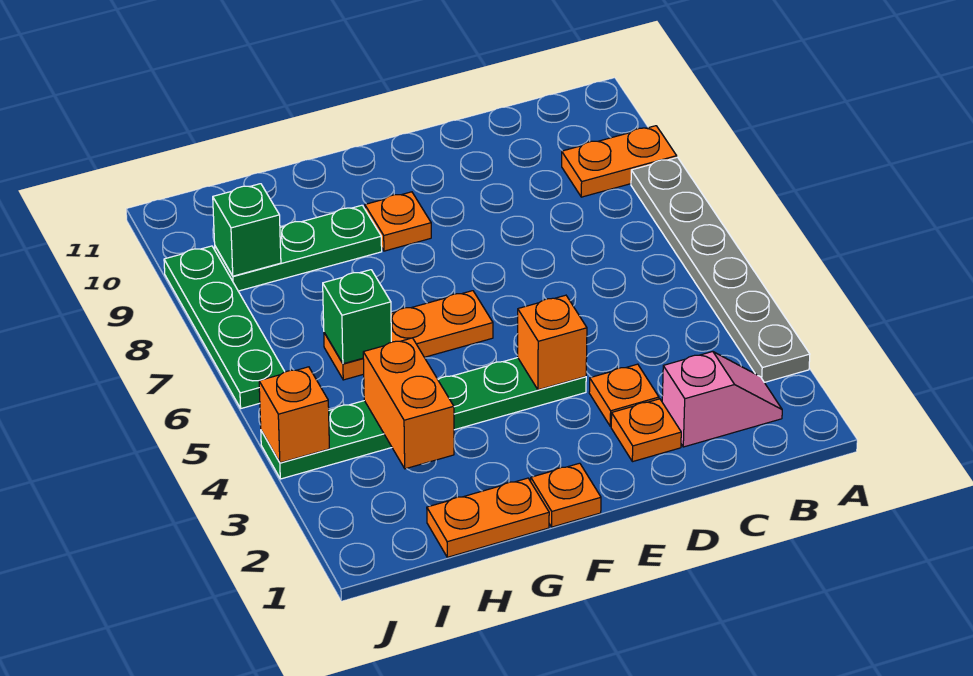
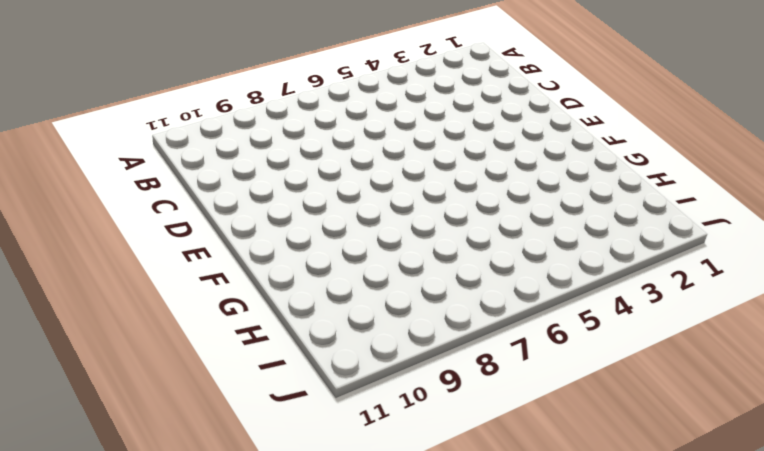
none -> grey 1x6 plate [631,157,810,383]
none -> orange 1x2 plate [562,126,677,197]
none -> pink 1x2 slope [662,352,782,447]

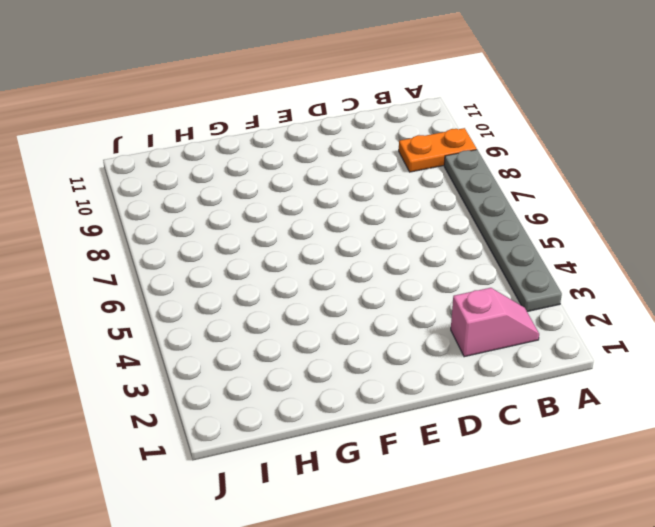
none -> orange 1x1 plate [611,399,681,462]
none -> orange 1x1 plate [589,364,659,426]
none -> green 1x6 plate [261,358,586,479]

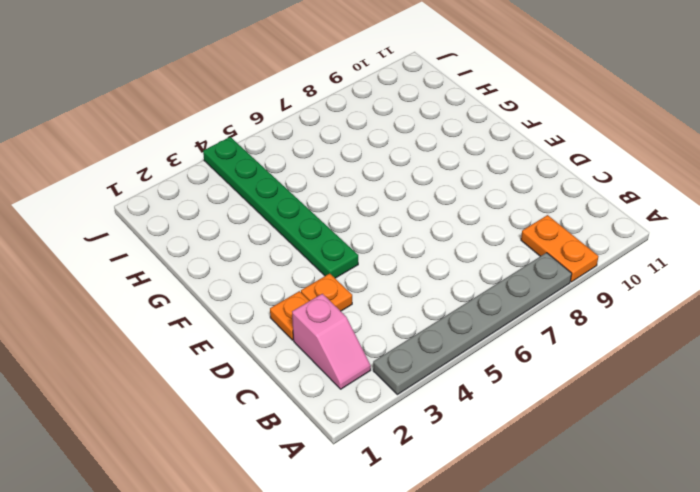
none -> orange 1x1 plate [531,463,601,527]
none -> orange 1x3 plate [324,291,493,380]
none -> orange 1x1 plate [365,192,431,251]

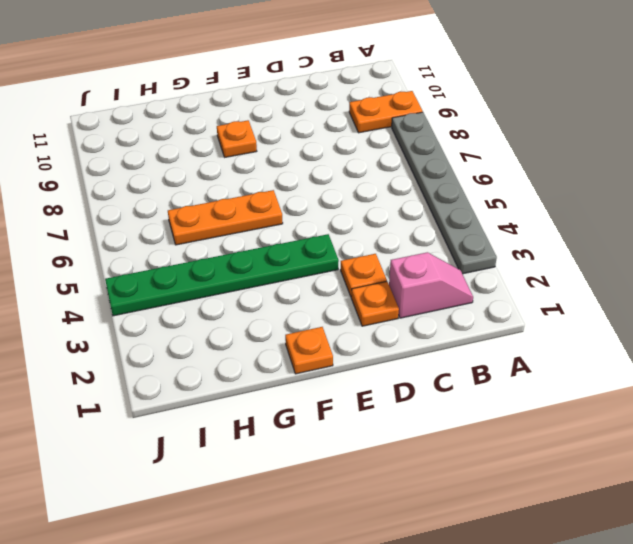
none -> orange 1x2 plate [427,478,549,557]
none -> green 1x3 plate [215,205,382,291]
none -> green 1x4 plate [164,246,285,408]

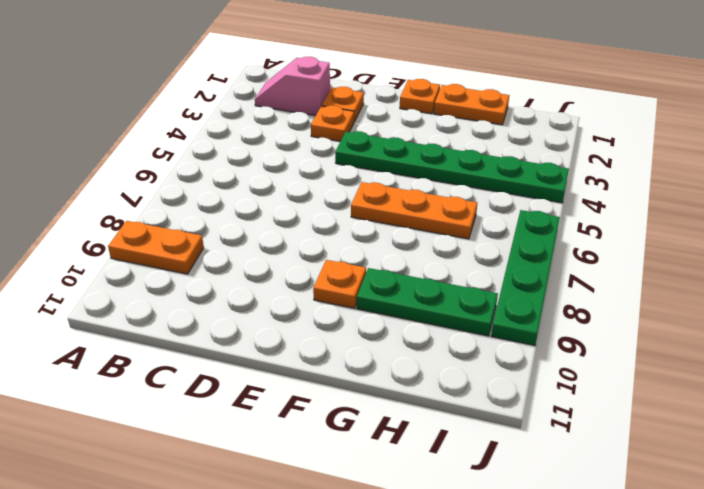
none -> grey 1x6 plate [631,157,810,383]
none -> orange 1x1 brick [518,295,587,390]
none -> orange 1x2 brick [363,338,454,469]

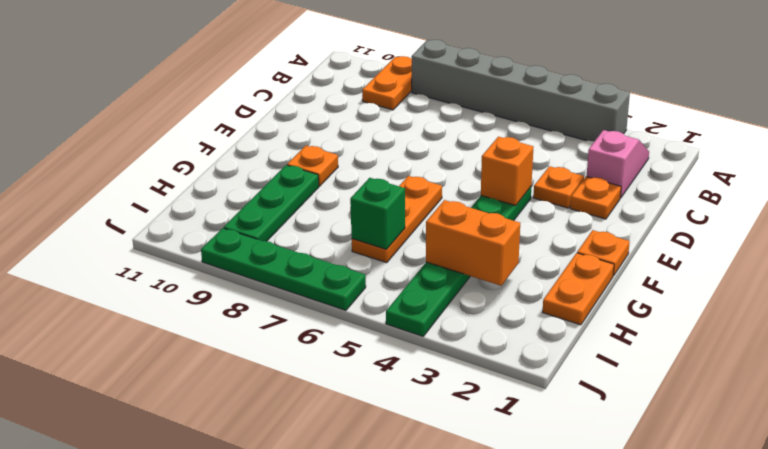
grey 1x6 brick [411,40,630,141] -> grey 1x6 plate [631,157,810,383]
none -> green 1x1 brick [213,184,281,276]
none -> orange 1x1 brick [259,367,329,463]

